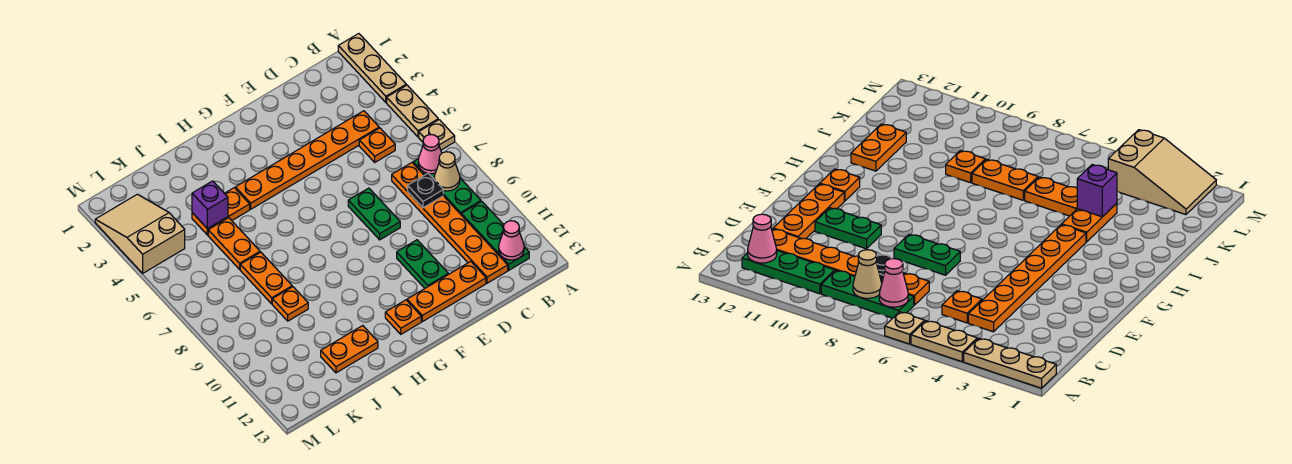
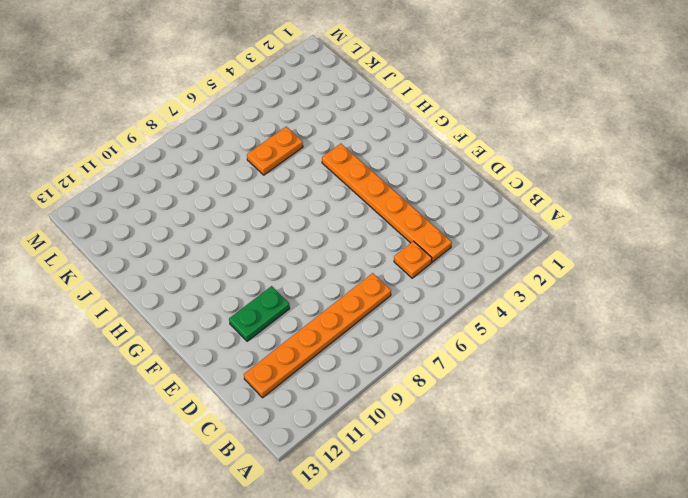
none -> tan 1x3 plate [338,34,406,102]
none -> tan 1x2 plate [387,85,438,137]
none -> tan 1x1 plate [419,120,455,150]

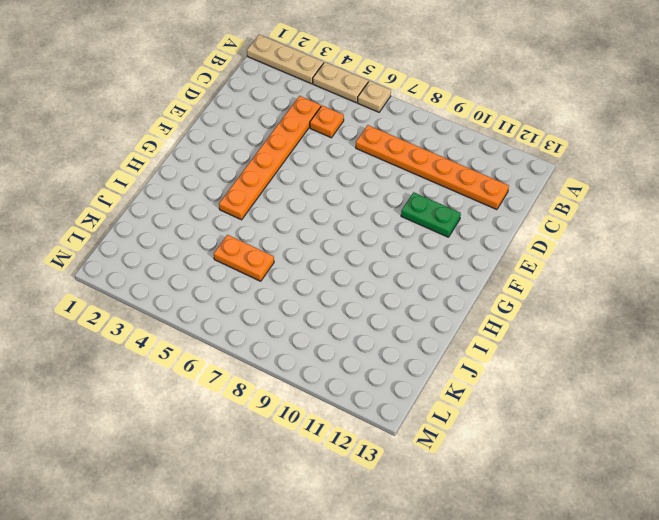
none -> green 1x3 plate [413,159,481,214]
none -> green 1x3 plate [461,201,529,270]
none -> orange 1x3 plate [407,262,486,322]

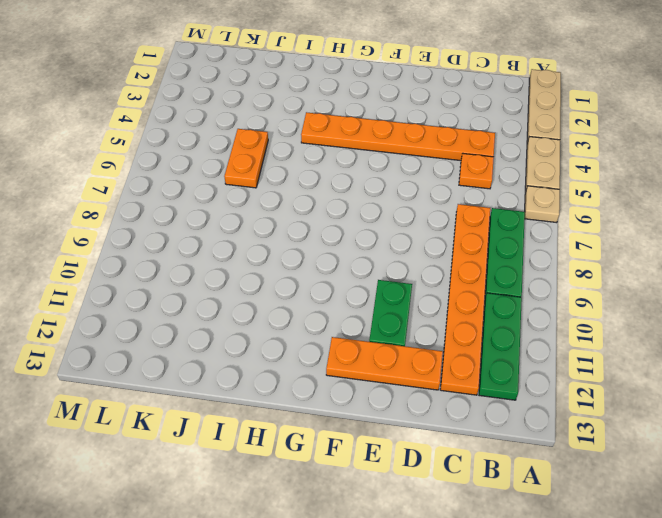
none -> green 1x2 plate [348,188,400,240]
none -> orange 1x1 plate [385,300,421,334]
none -> orange 1x2 plate [192,188,250,235]

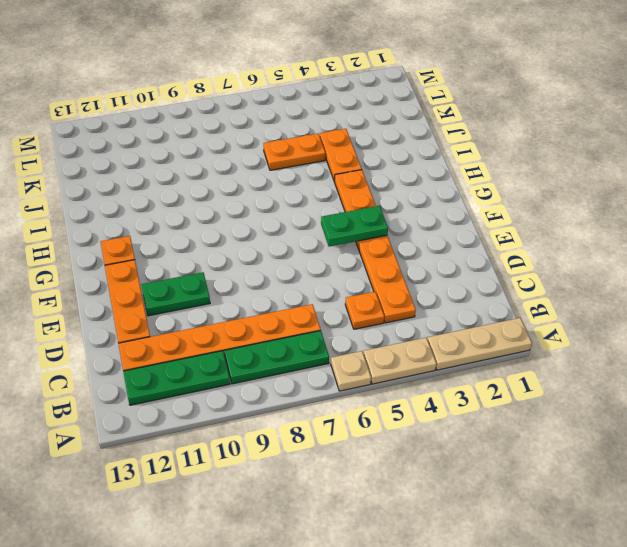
green 1x2 plate [321,206,388,246] -> green 1x2 plate moved to [348,188,400,240]
none -> orange 1x2 plate [321,326,378,373]
none -> orange 1x2 plate [240,252,292,304]
none -> orange 1x1 plate [272,287,308,321]

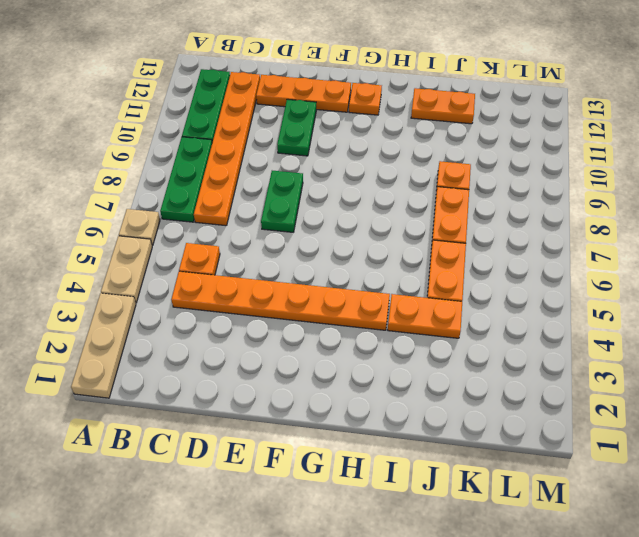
none -> tan 2x3 slope [95,194,185,273]
none -> pink 1x1 cone [418,135,442,174]
none -> tan 1x1 cone [434,152,460,191]

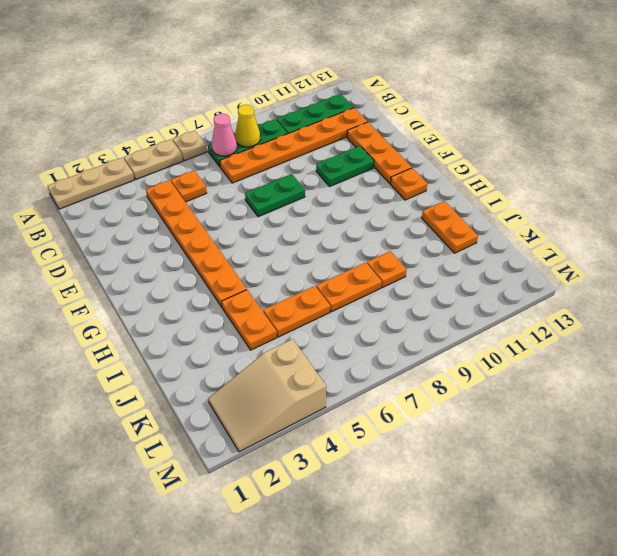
yellow 1x1 cone [235,105,260,147] -> tan 1x1 cone [434,152,460,191]
none -> pink 1x1 cone [499,221,524,260]
none -> black 1x1 plate [408,173,443,208]
none -> purple 1x1 brick [192,181,228,229]

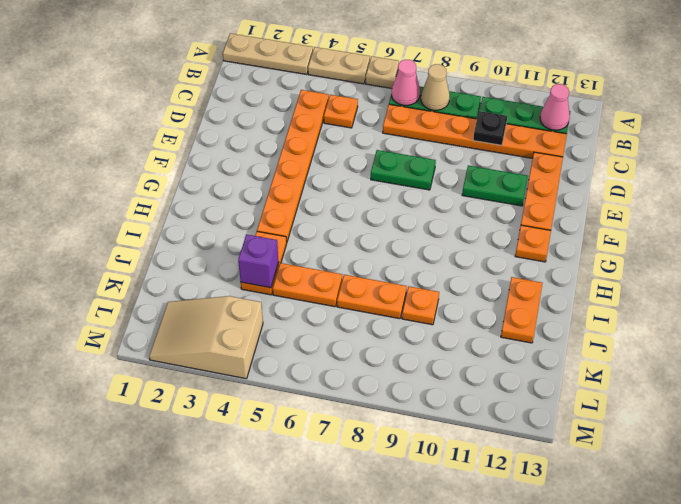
black 1x1 plate [473,111,507,145] -> black 1x1 plate moved to [408,173,443,208]

